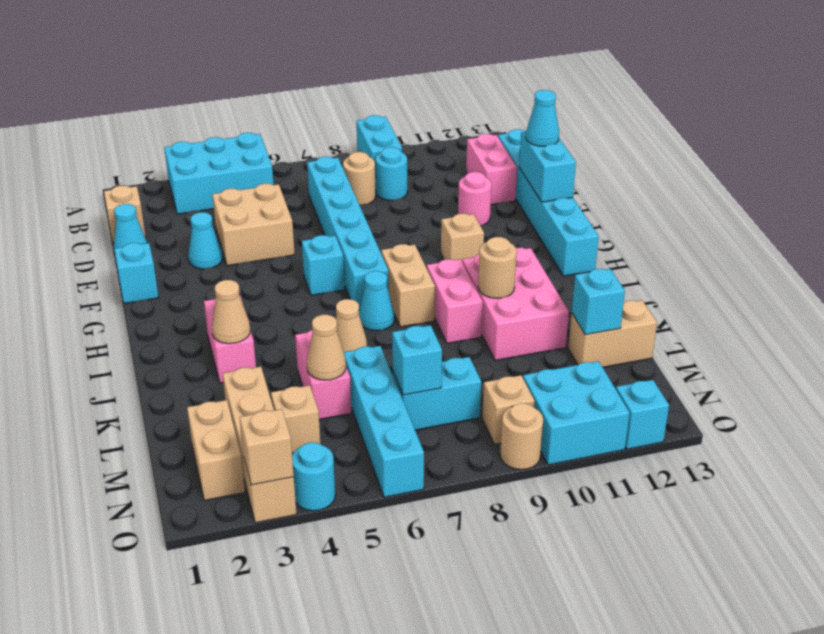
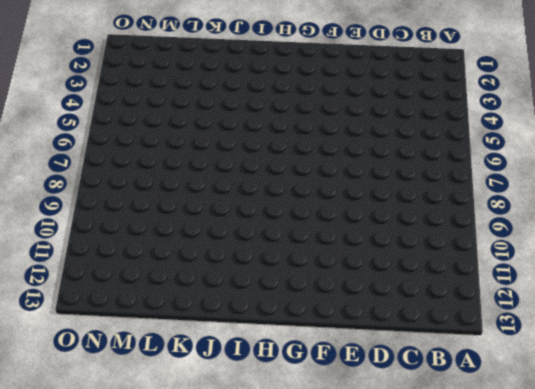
none -> cyan 2x3 brick [164,133,274,214]
none -> cyan 1x2 brick [357,115,402,185]
none -> tan 1x1 brick [104,186,146,243]
none -> cyan 1x6 brick [307,157,389,310]

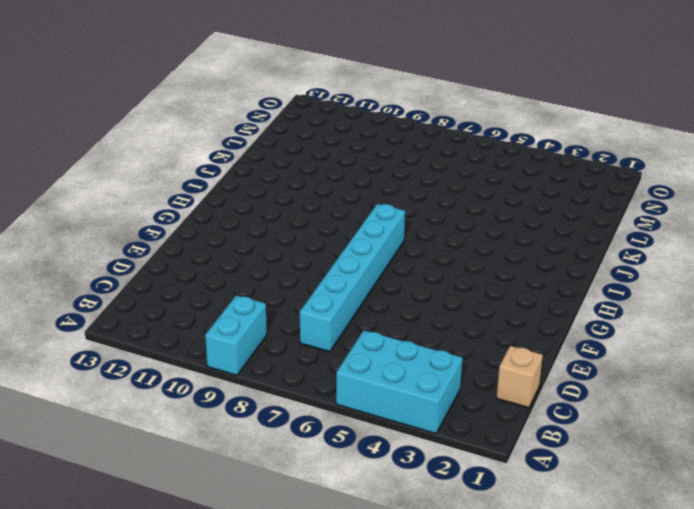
none -> tan 1x1 round brick [343,152,376,205]
none -> cyan 1x1 round brick [376,147,407,200]
none -> pink 1x2 brick [466,134,517,205]
none -> cyan 1x6 brick [498,129,599,276]

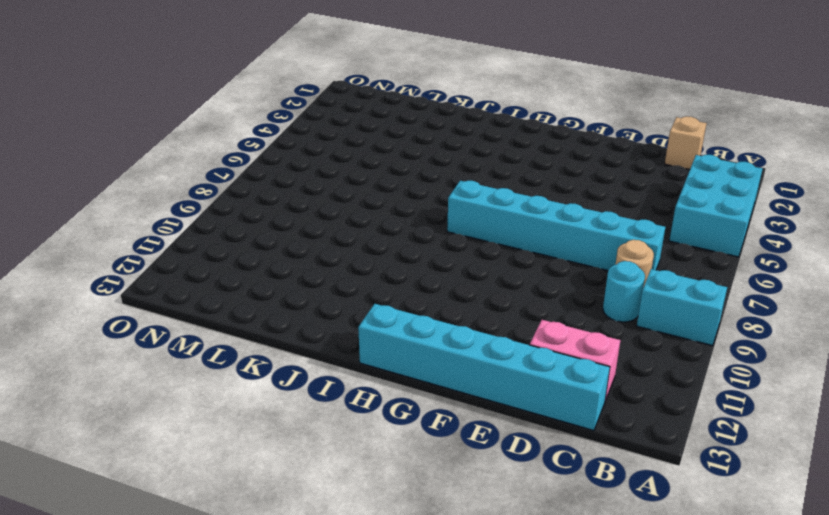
none -> cyan 1x1 cone [114,204,147,253]
none -> tan 2x2 brick [212,184,295,266]
none -> cyan 1x1 cone [188,212,222,269]
none -> pink 1x1 round brick [458,172,491,225]

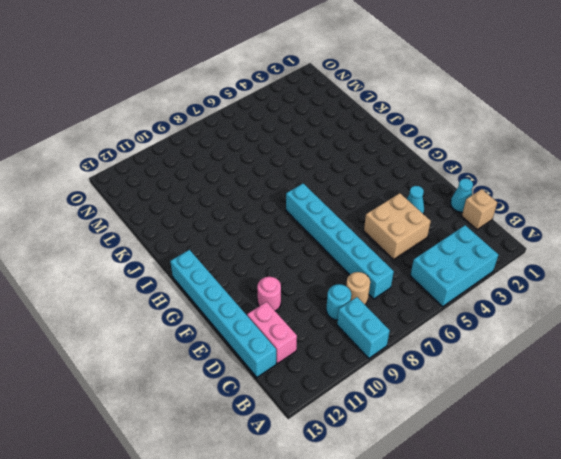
none -> cyan 1x1 brick [114,243,159,303]
none -> cyan 1x1 brick [302,235,345,295]
none -> tan 1x1 brick [441,214,484,261]
none -> tan 1x2 brick [381,244,435,327]

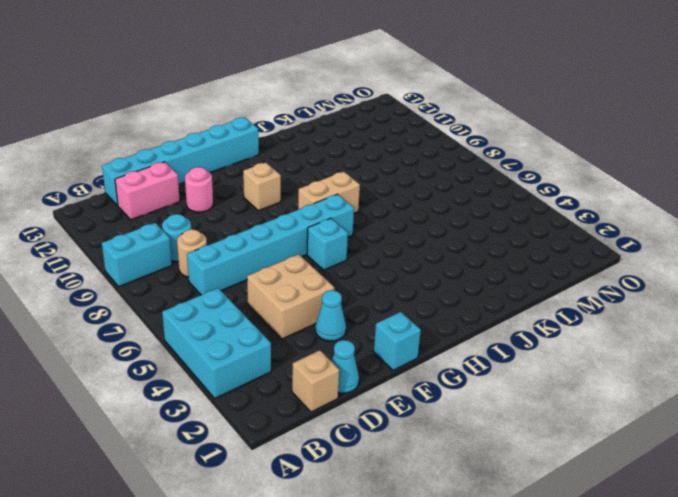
none -> pink 1x2 brick [204,296,256,383]
none -> cyan 1x1 cone [359,271,394,331]
none -> pink 1x2 brick [427,259,483,343]
none -> pink 2x3 brick [462,248,569,360]

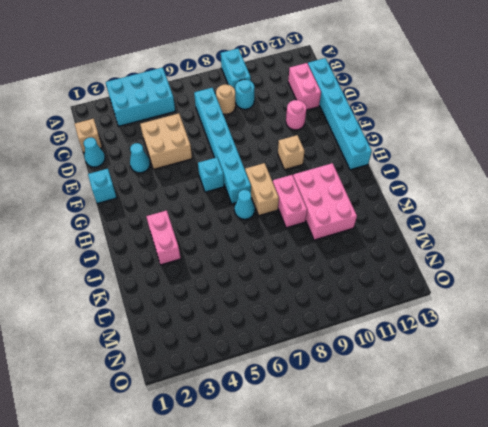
none -> tan 1x1 cone [336,299,367,352]
none -> pink 1x2 brick [295,330,352,419]
none -> tan 1x4 brick [222,367,296,523]
none -> cyan 1x4 brick [344,346,424,497]

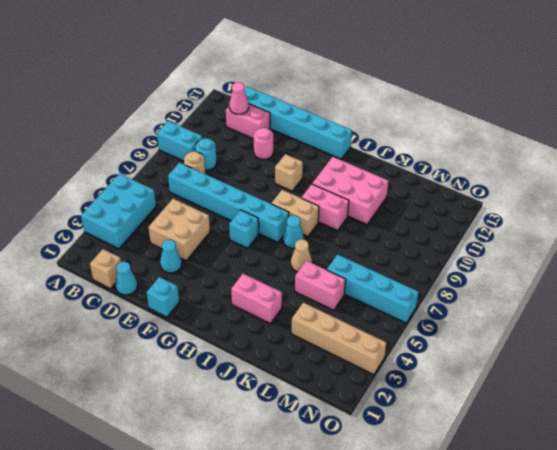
pink 1x1 cone [229,82,249,114] -> none
none -> tan 1x2 brick [568,300,657,367]
none -> tan 1x2 brick [187,400,245,500]
none -> tan 1x1 brick [271,385,320,453]
none -> cyan 1x2 brick [393,357,481,430]

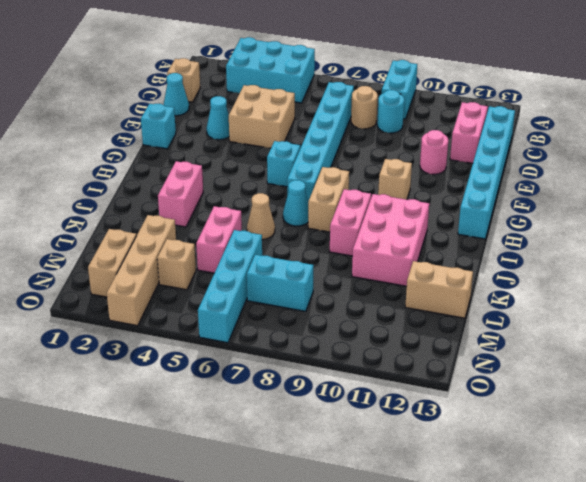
none -> tan 1x1 brick [482,375,535,444]
none -> cyan 2x2 brick [523,361,630,465]
none -> cyan 1x1 round brick [292,443,335,511]
none -> tan 1x1 round brick [500,403,543,470]

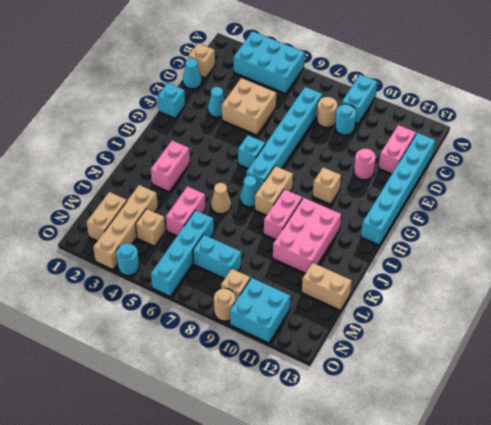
none -> cyan 1x1 brick [616,380,669,449]
none -> cyan 1x2 brick [519,132,576,202]
none -> tan 1x1 cone [212,280,250,344]
none -> tan 1x1 round brick [478,237,517,298]

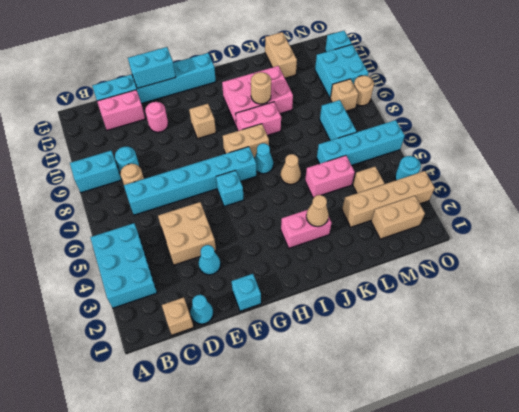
none -> tan 1x1 cone [307,315,346,380]
none -> cyan 1x1 brick [572,269,625,335]
none -> cyan 1x1 brick [392,325,442,395]
none -> tan 1x1 brick [240,409,294,485]

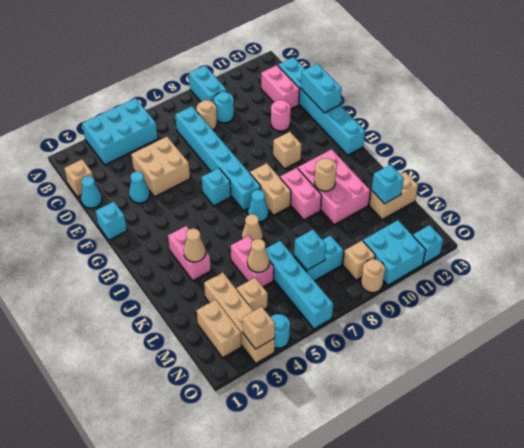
none -> cyan 1x1 cone [526,90,559,146]

